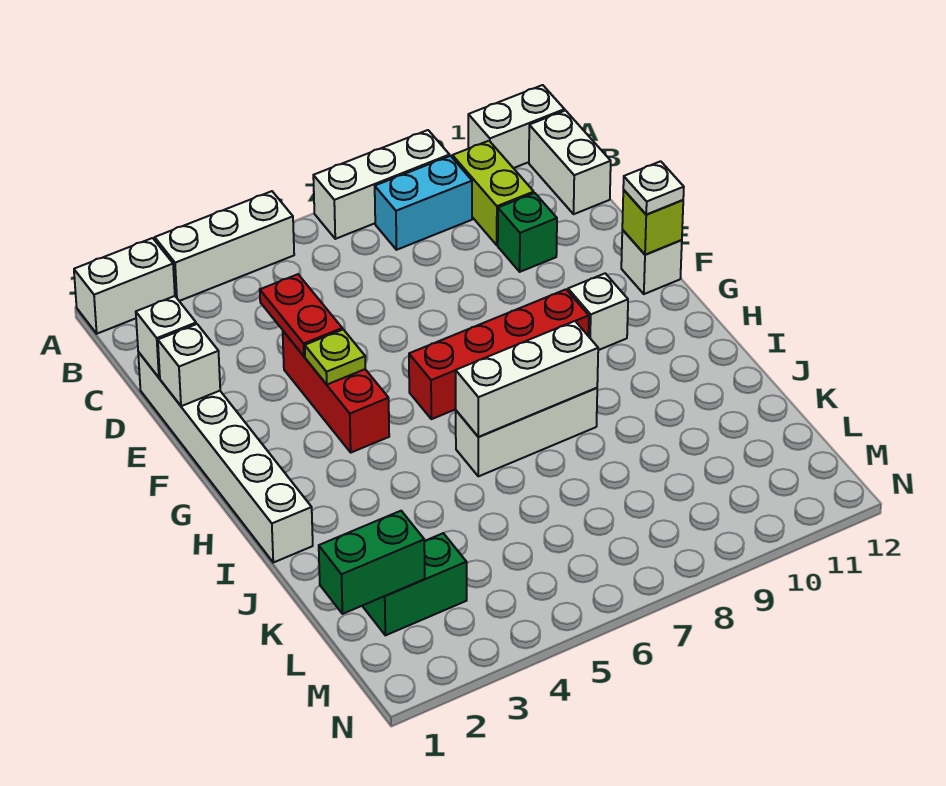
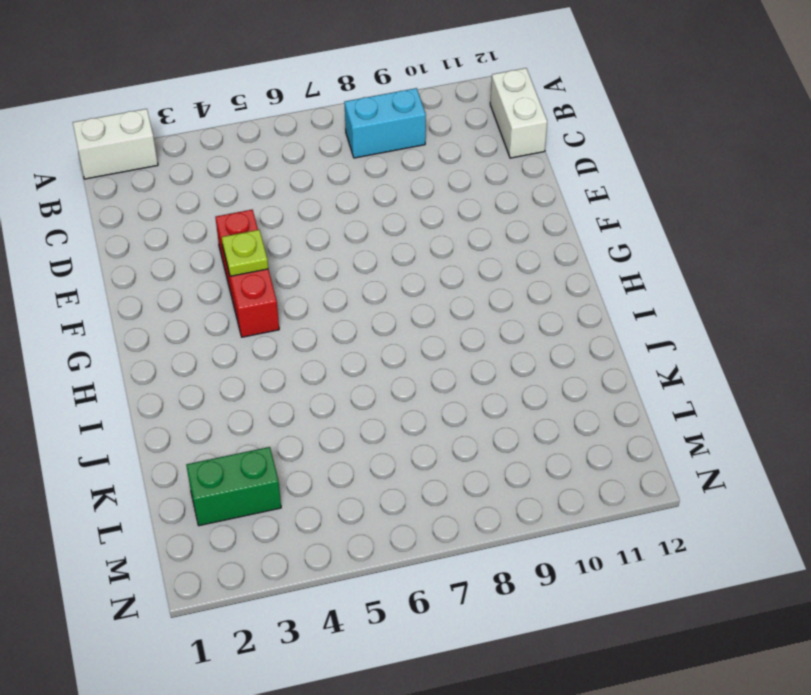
none -> white 1x3 brick [155,191,294,301]
none -> white 1x3 brick [313,130,450,239]
none -> white 1x2 brick [468,85,564,168]

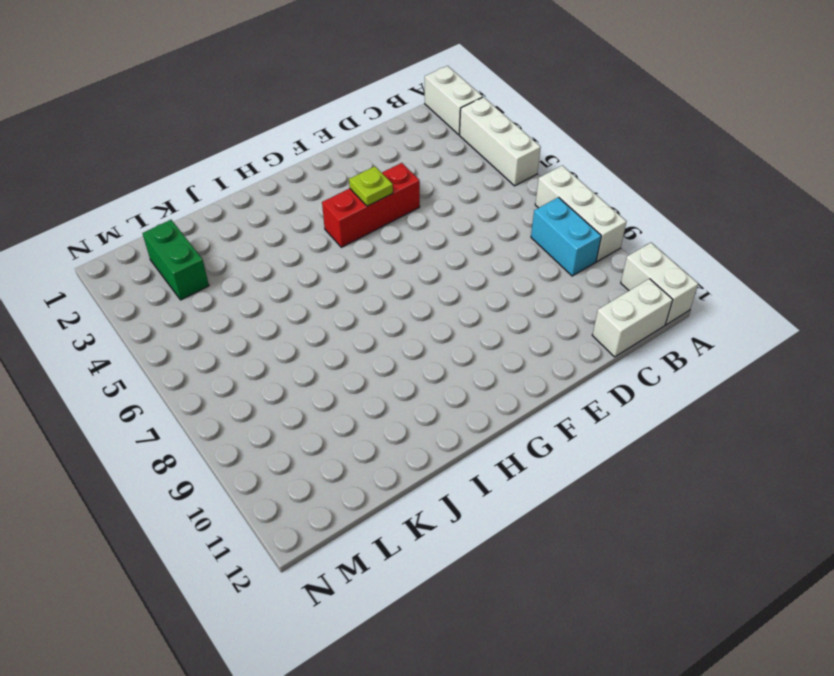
none -> lime 1x2 brick [452,141,534,245]
none -> white 1x6 brick [138,352,313,563]
none -> green 1x1 brick [498,193,557,272]

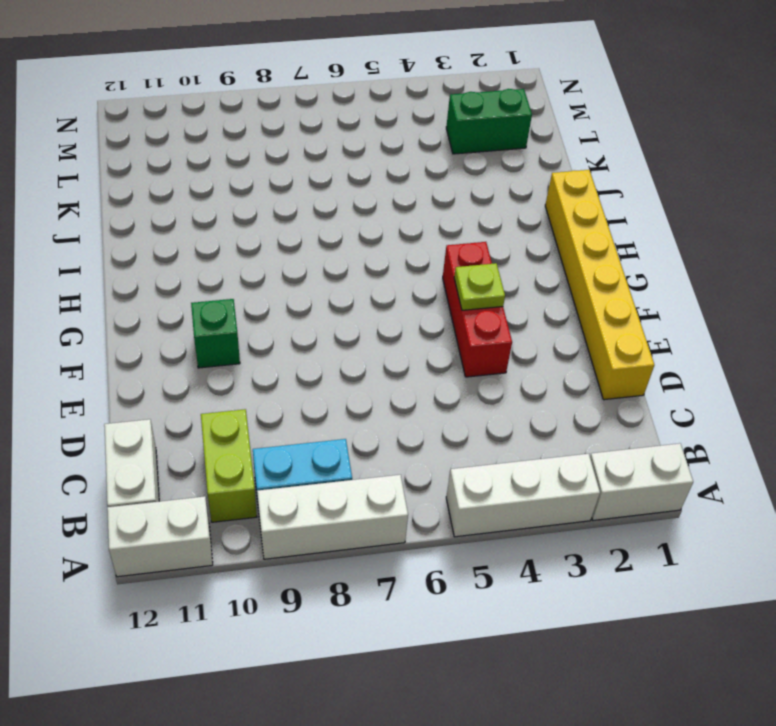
yellow 1x6 brick [545,170,654,400] -> white 1x6 brick [138,352,313,563]
green 1x1 brick [191,299,240,368] -> green 1x1 brick moved to [498,193,557,272]
none -> white 1x1 brick [621,230,682,294]
none -> red 1x4 brick [409,289,589,419]
none -> white 1x1 brick [568,273,628,350]

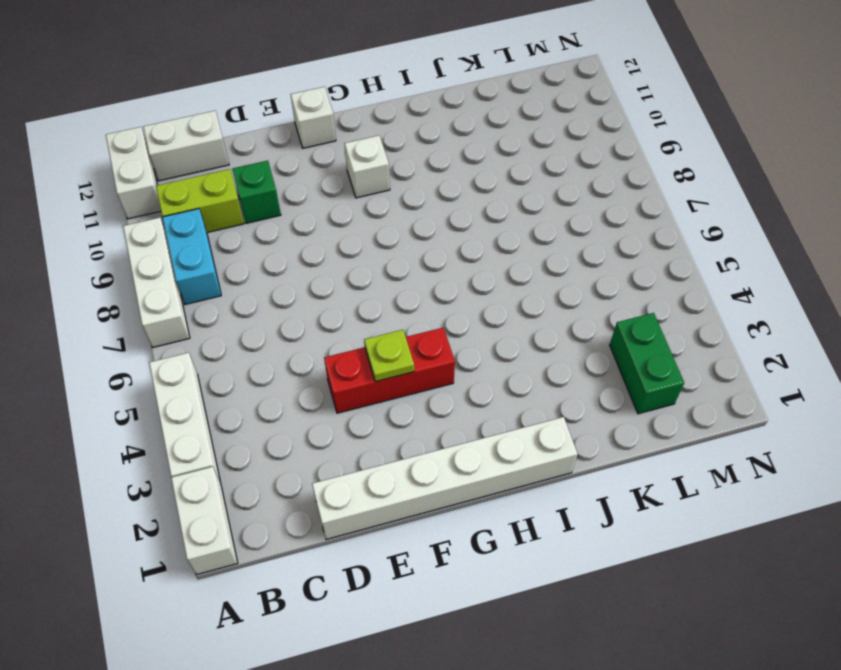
none -> red 1x4 brick [409,289,589,419]
none -> white 1x3 brick [456,388,597,476]
none -> white 1x1 brick [136,296,196,378]

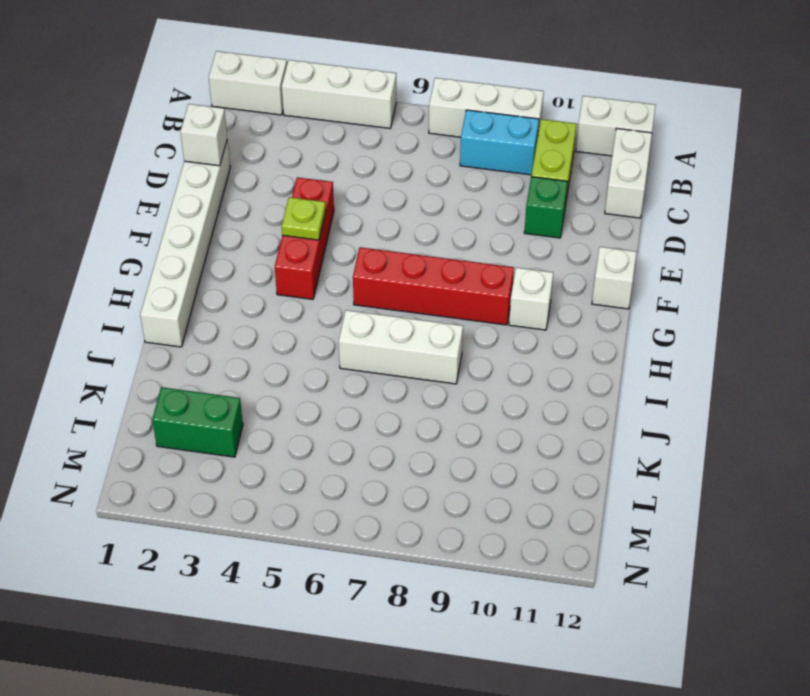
none -> red 1x2 plate [260,274,342,356]
none -> white 1x1 brick [158,324,220,406]
none -> lime 1x1 brick [622,190,683,255]

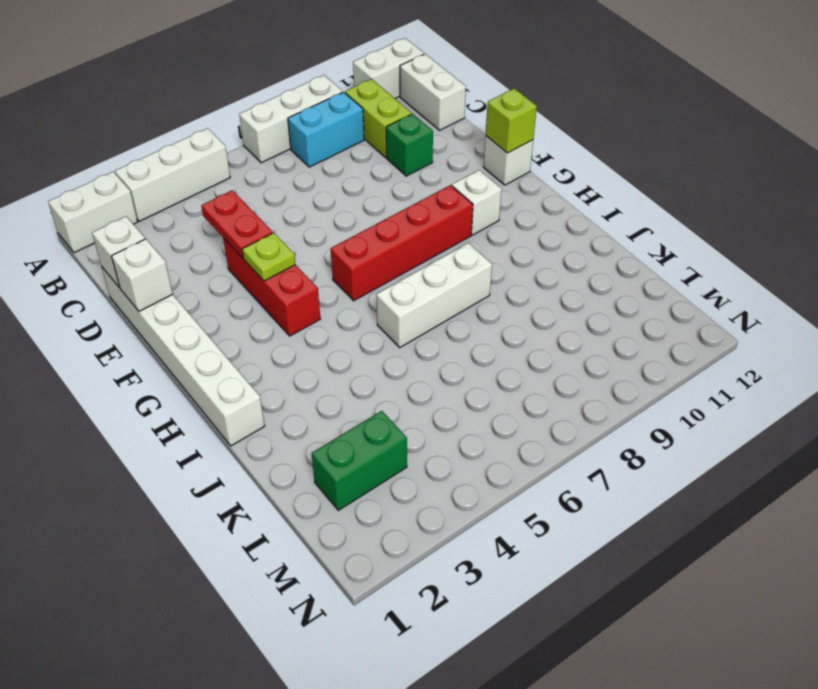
none -> white 1x3 brick [456,321,598,437]
none -> green 1x2 brick [319,511,425,614]
none -> white 1x1 plate [623,161,684,215]

